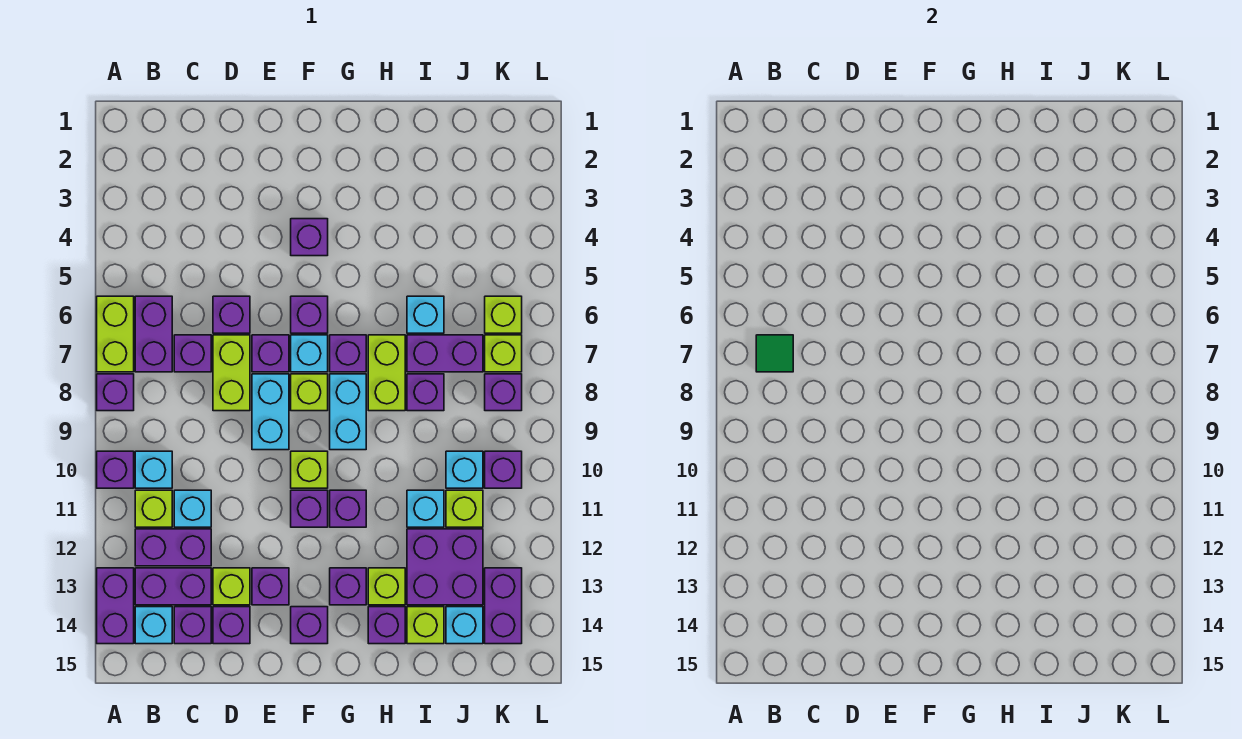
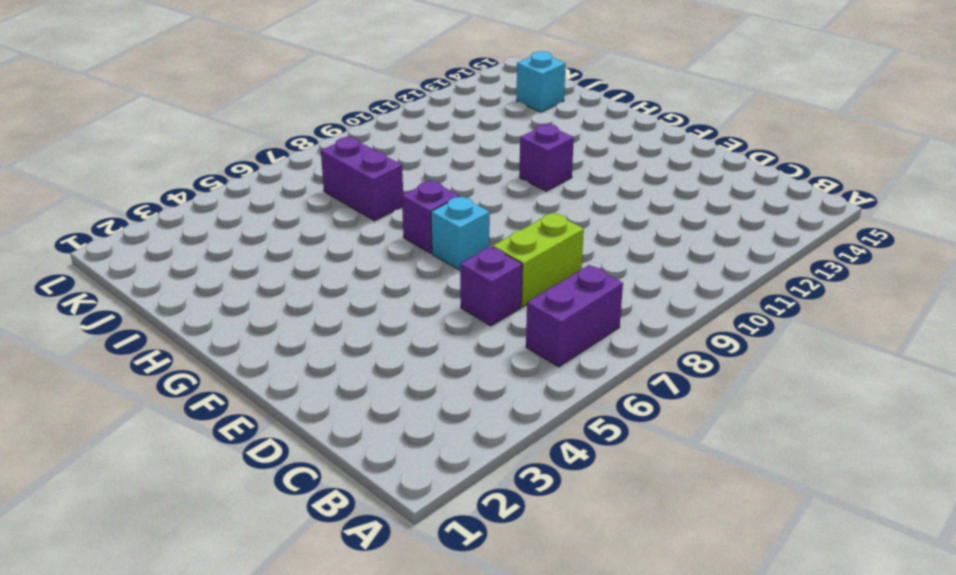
none -> lime 1x2 brick [97,296,134,372]
none -> purple 1x1 brick [97,374,134,411]
none -> purple 1x1 brick [97,451,134,488]
none -> purple 1x2 brick [97,568,134,644]

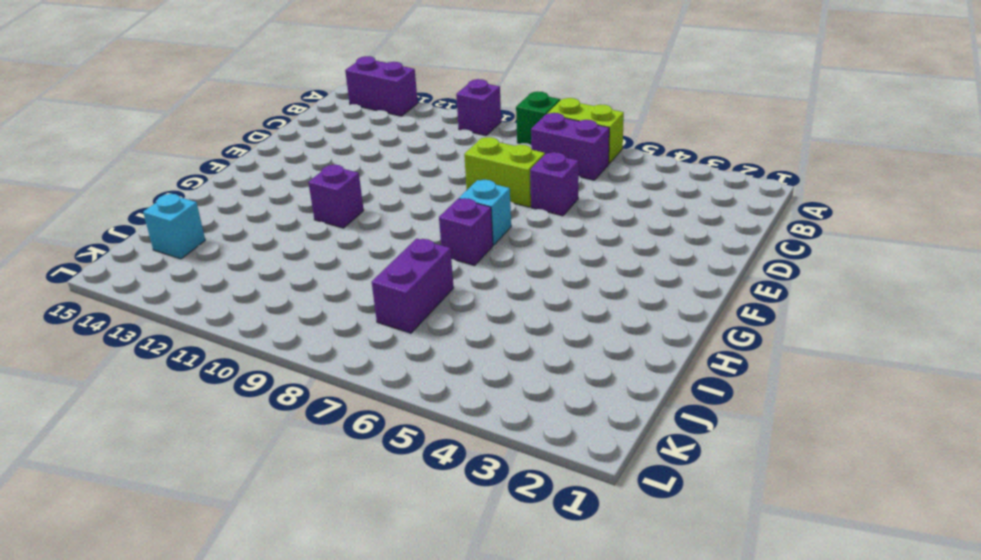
green 1x1 brick [516,91,560,145] -> purple 1x1 brick [97,374,134,411]
none -> cyan 1x1 brick [135,451,172,488]
none -> lime 1x1 brick [135,490,172,527]
none -> purple 1x2 brick [135,529,211,566]
none -> purple 1x2 brick [135,568,211,605]

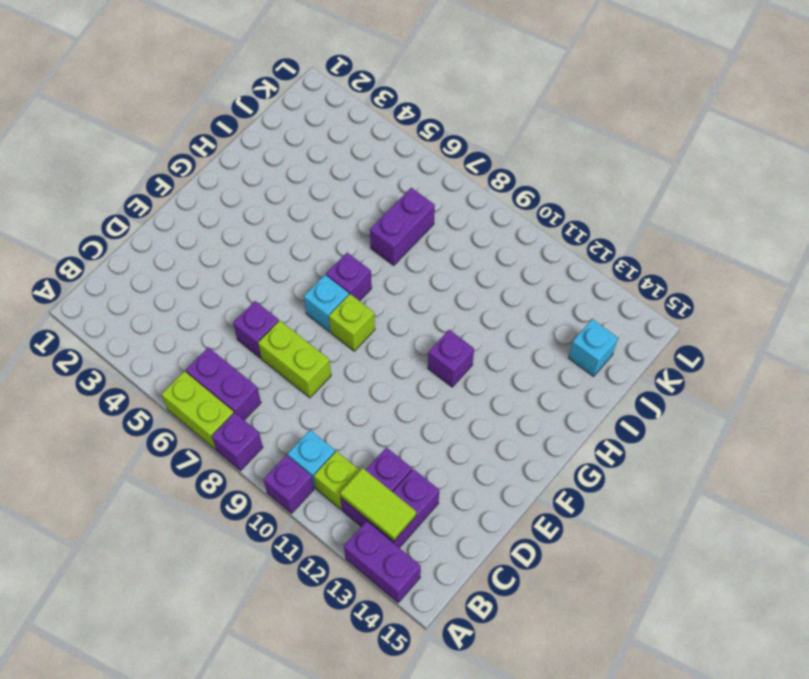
lime 1x2 tile [340,468,416,541] -> none
none -> cyan 1x1 brick [135,607,172,644]
none -> purple 1x1 brick [174,335,211,372]
none -> cyan 1x1 brick [174,490,211,527]
none -> purple 1x1 brick [174,607,211,644]

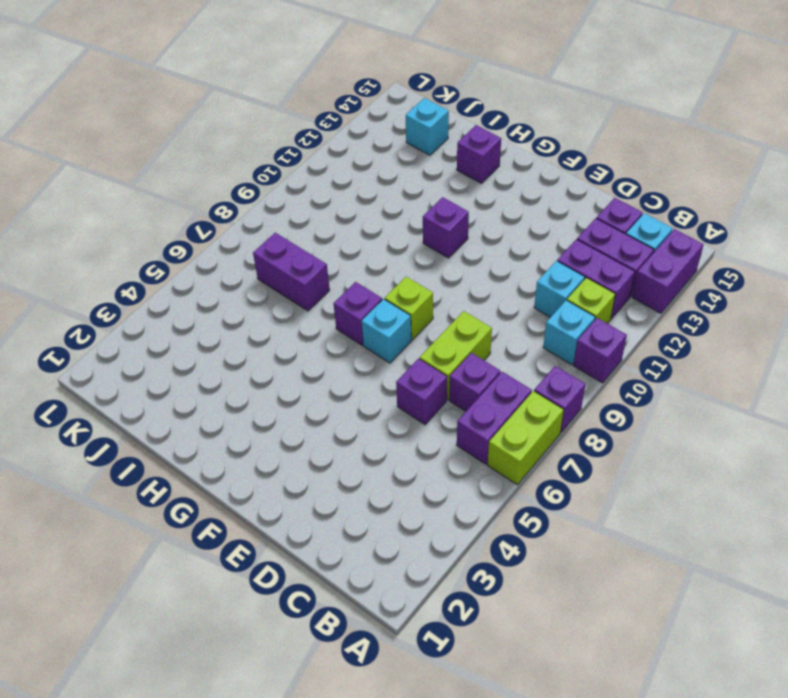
none -> lime 1x1 brick [213,568,250,605]
none -> purple 1x1 brick [213,607,250,644]
none -> purple 1x1 brick [252,335,289,372]
none -> cyan 1x2 brick [252,374,289,450]

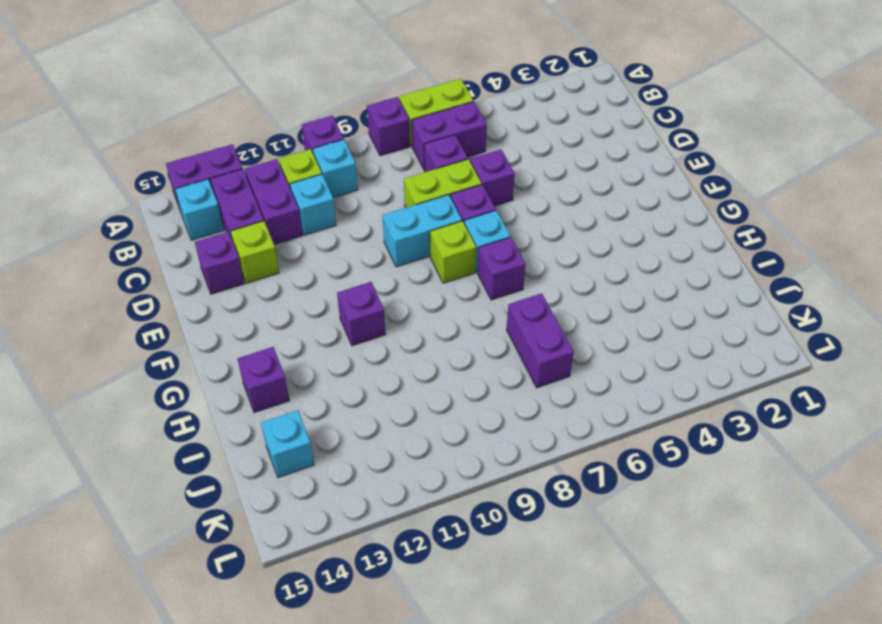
none -> purple 1x1 brick [174,607,211,644]
none -> purple 1x1 brick [252,568,289,605]
none -> purple 1x1 brick [291,219,328,256]
none -> purple 1x1 brick [291,296,328,333]

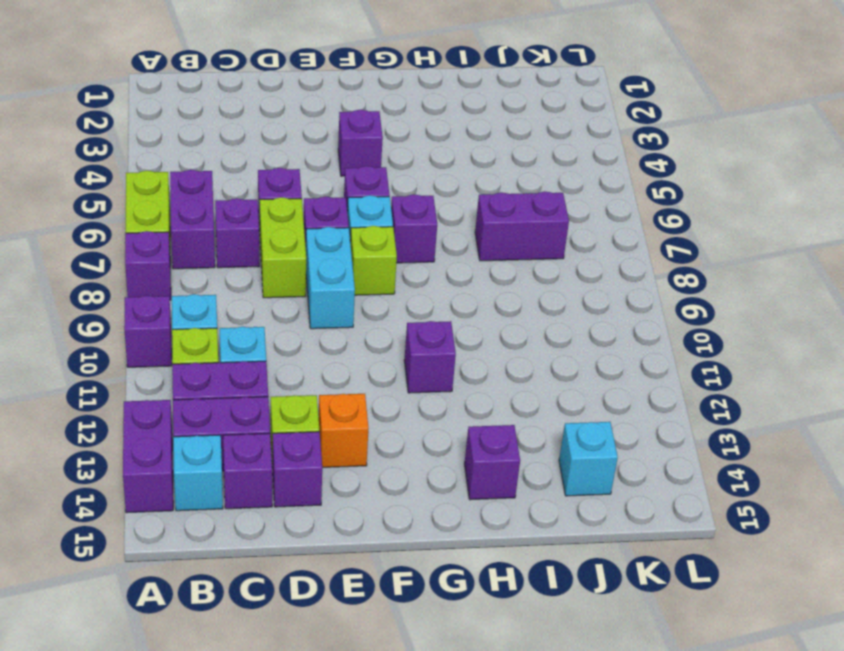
orange 1x1 brick [319,394,368,467] -> purple 1x1 brick [252,568,289,605]
none -> lime 1x1 brick [291,451,328,488]
none -> purple 1x1 brick [291,490,328,527]
none -> purple 1x1 brick [291,607,328,644]
none -> cyan 1x2 brick [330,374,366,450]

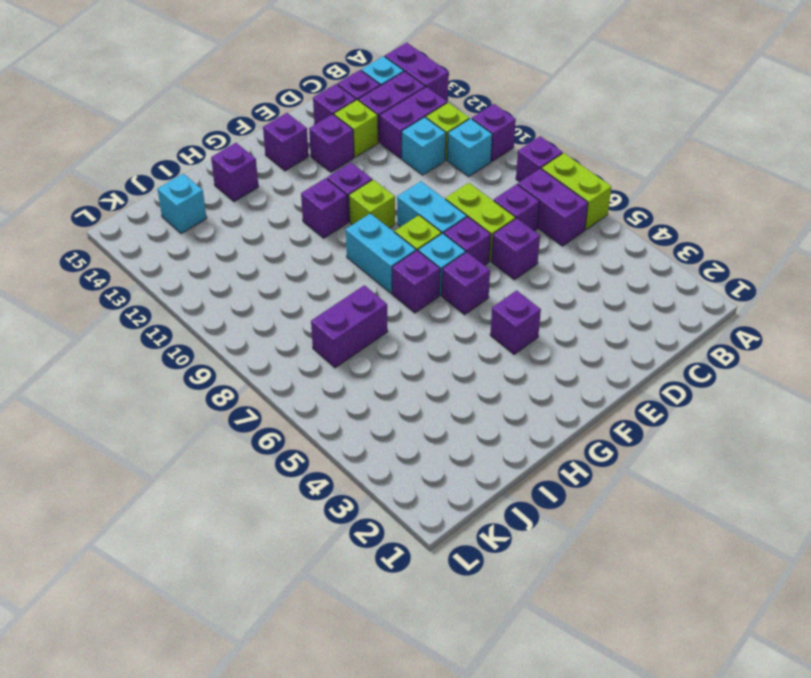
none -> purple 1x1 brick [330,568,366,605]
none -> lime 1x2 brick [368,335,405,411]
none -> lime 1x1 brick [368,568,405,605]
none -> cyan 1x1 brick [407,296,444,333]

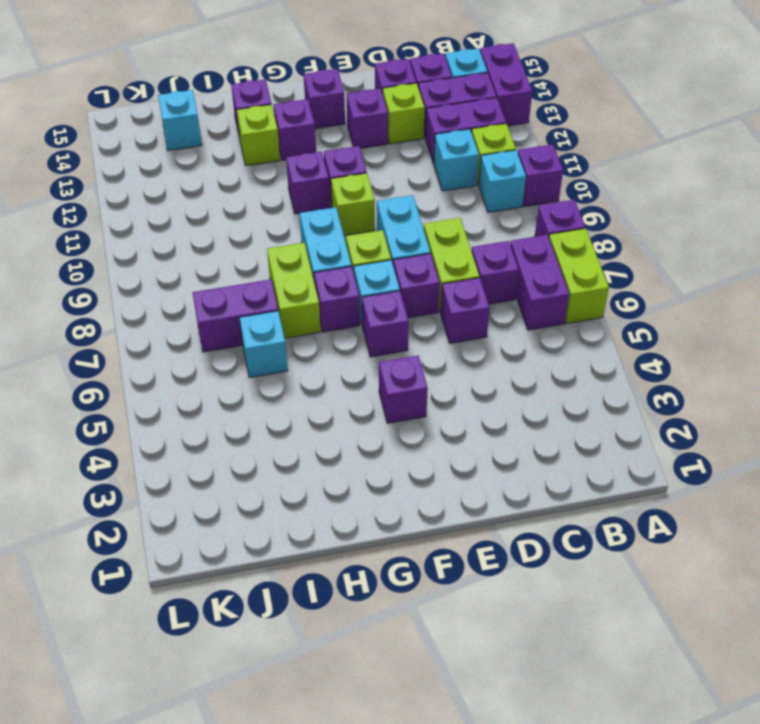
none -> purple 1x1 brick [407,374,444,411]
none -> cyan 1x1 brick [407,490,444,527]
none -> purple 2x2 brick [407,529,483,605]
none -> lime 1x1 brick [407,607,444,644]

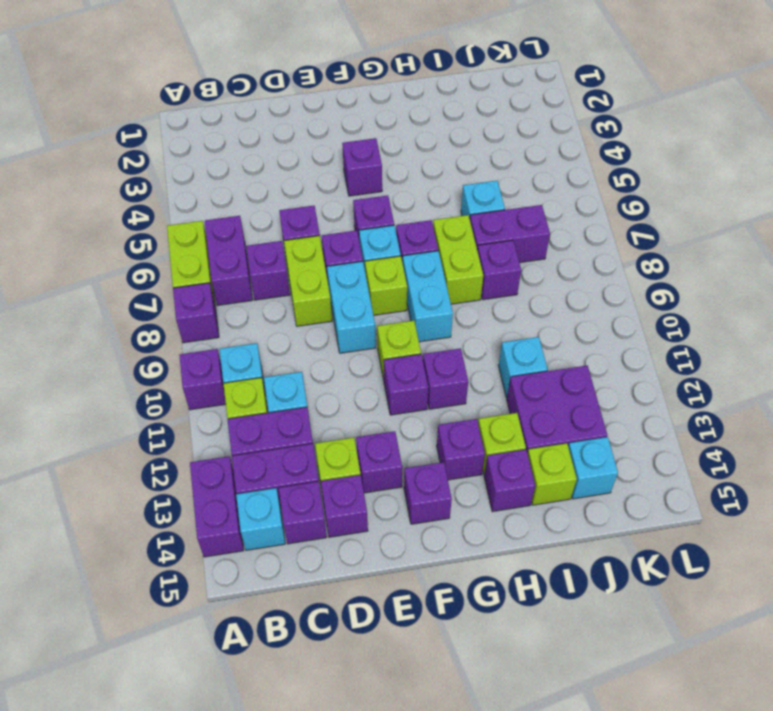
none -> cyan 1x1 brick [446,451,483,488]
none -> lime 1x1 brick [446,490,483,527]
none -> lime 1x1 brick [485,296,522,333]
none -> lime 1x1 brick [485,335,522,372]

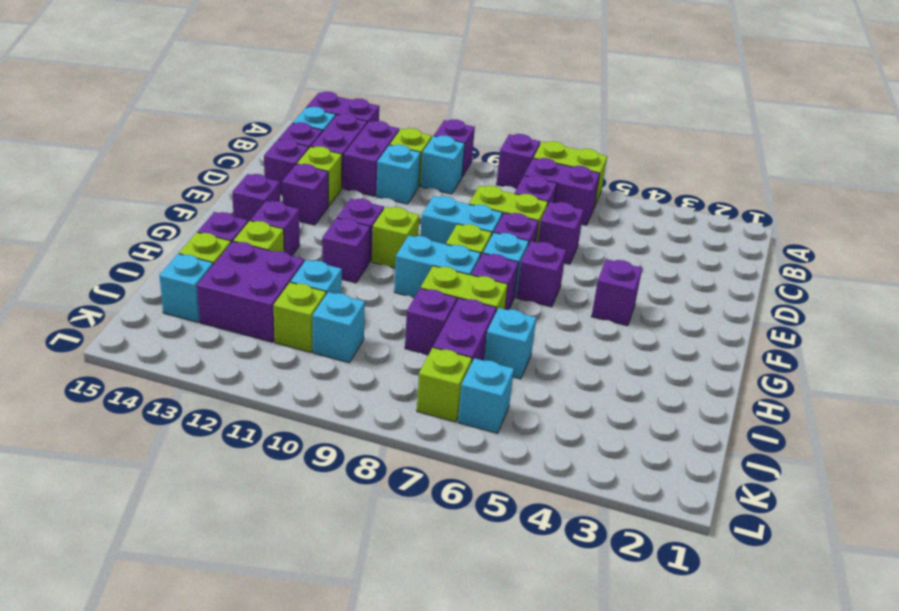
cyan 1x1 brick [458,358,514,433] -> lime 1x1 brick [485,296,522,333]
none -> purple 1x1 brick [485,374,522,411]
none -> purple 1x1 brick [485,451,522,488]
none -> purple 1x2 brick [485,568,522,644]
none -> green 1x1 tile [756,335,793,372]

